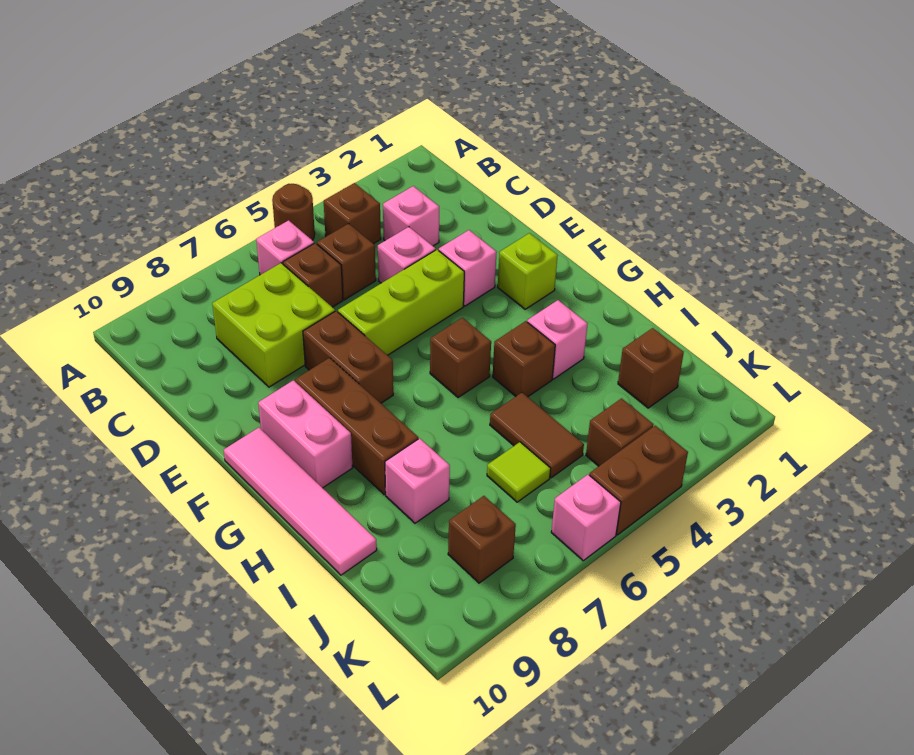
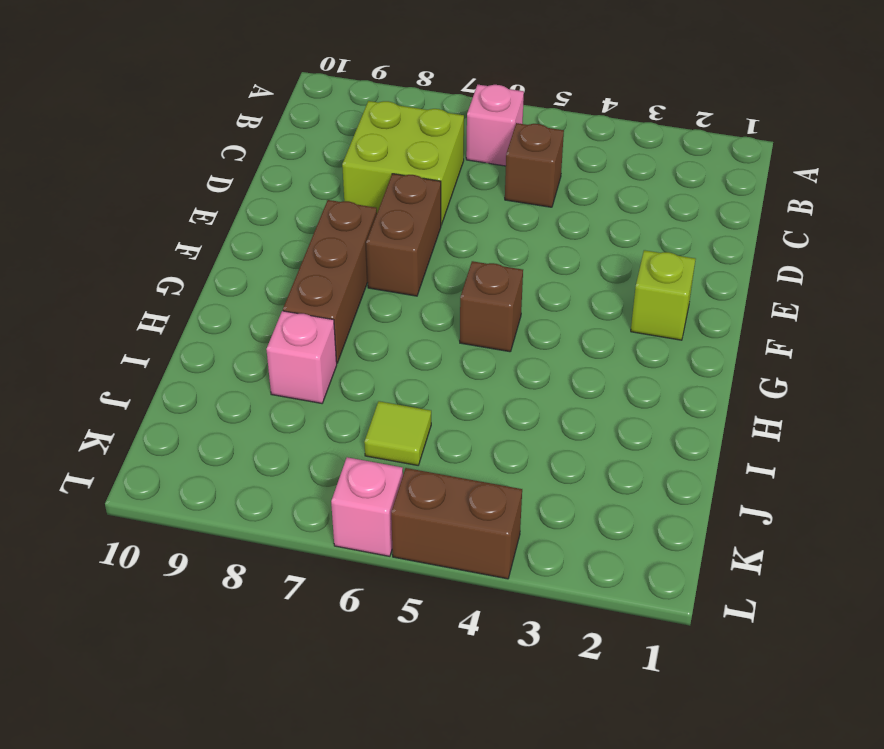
none -> brown 1x1 round brick [272,184,315,240]
none -> brown 1x1 brick [324,183,381,244]
none -> pink 1x1 brick [383,186,439,246]

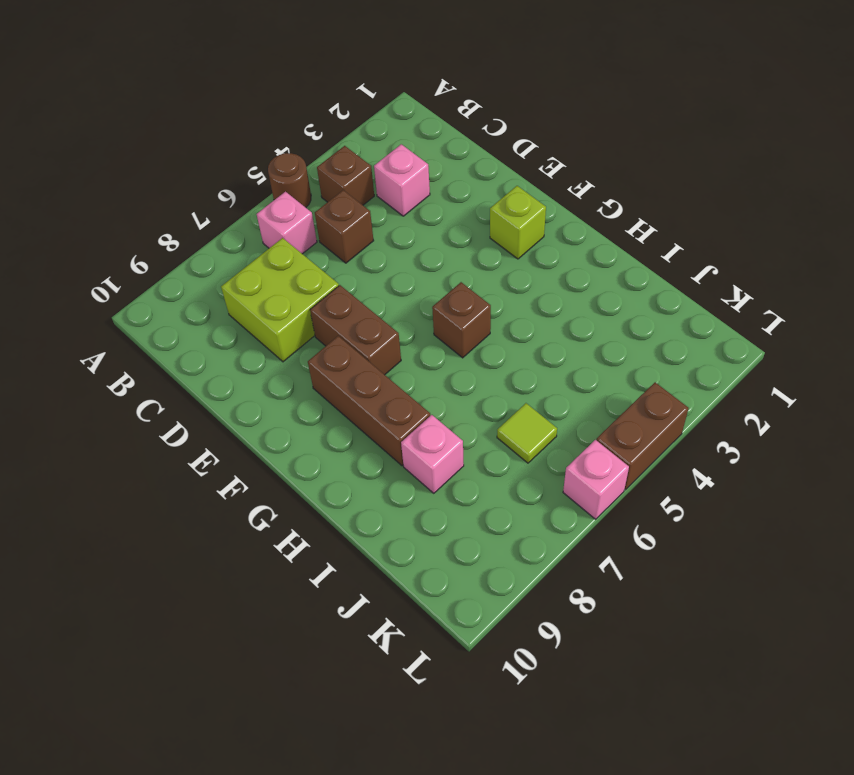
none -> brown 1x1 brick [283,243,343,307]
none -> pink 1x1 brick [378,227,436,283]
none -> pink 1x1 brick [439,230,497,306]

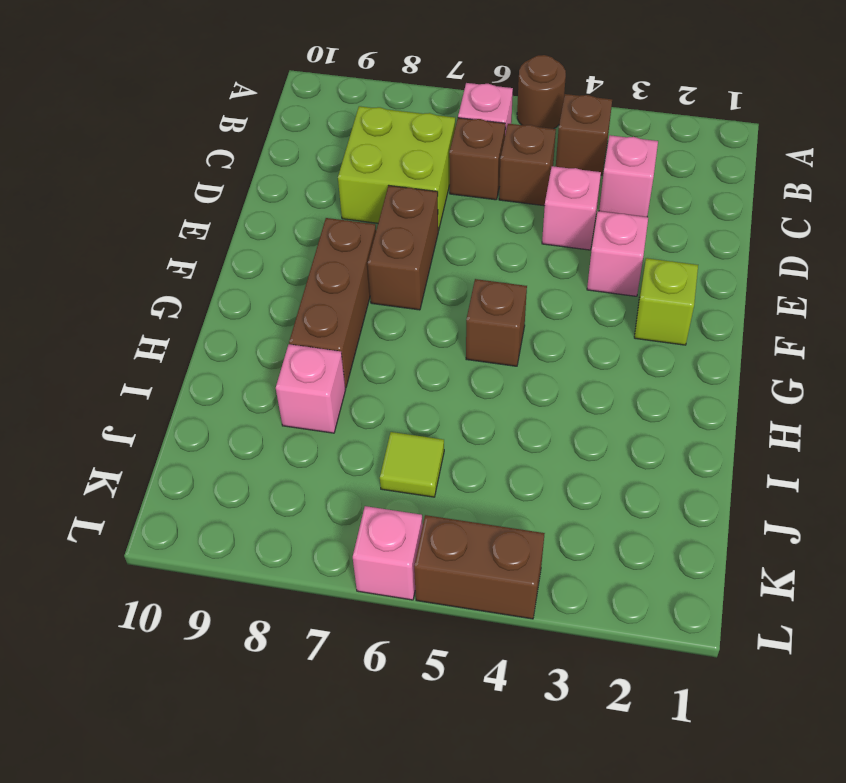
none -> lime 1x3 brick [338,250,464,355]
none -> pink 1x2 brick [258,380,353,488]
none -> pink 1x4 tile [224,428,377,575]

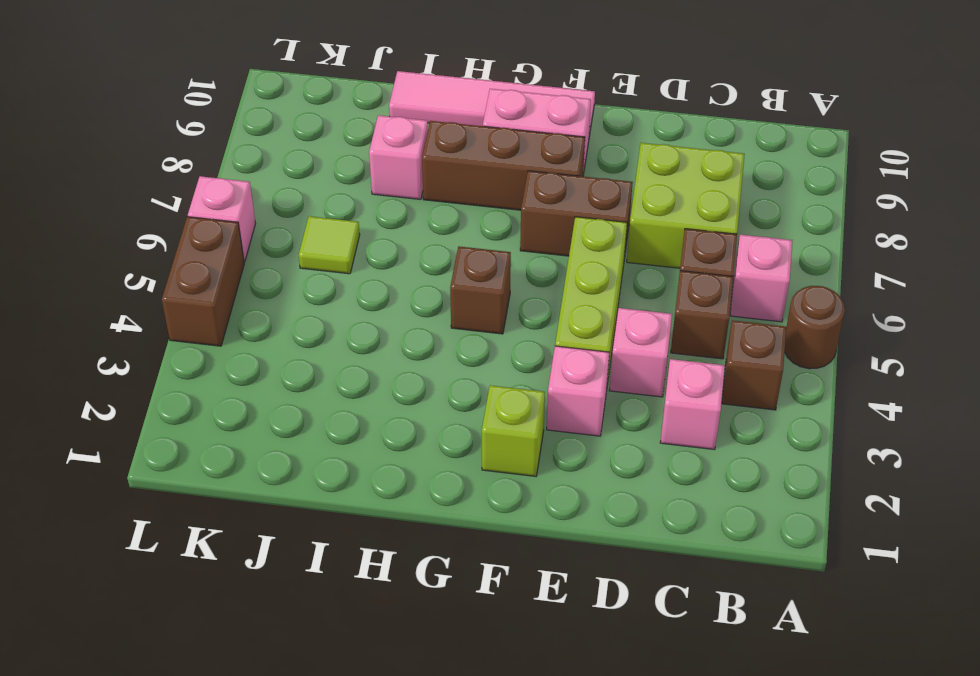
none -> pink 1x1 brick [527,300,588,379]
none -> brown 1x1 brick [493,321,555,397]
none -> brown 1x2 tile [490,393,584,478]

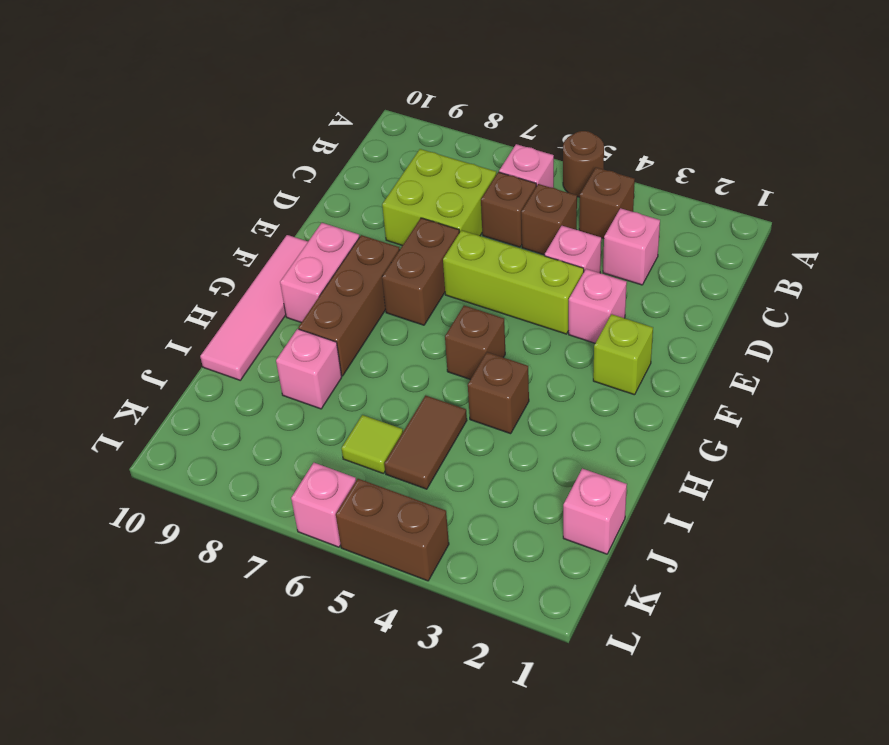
pink 1x1 brick [563,469,627,554] -> pink 1x1 brick moved to [527,300,588,379]
none -> brown 1x1 brick [618,328,684,408]
none -> brown 1x1 brick [586,398,654,466]
none -> brown 1x1 brick [448,496,516,583]

